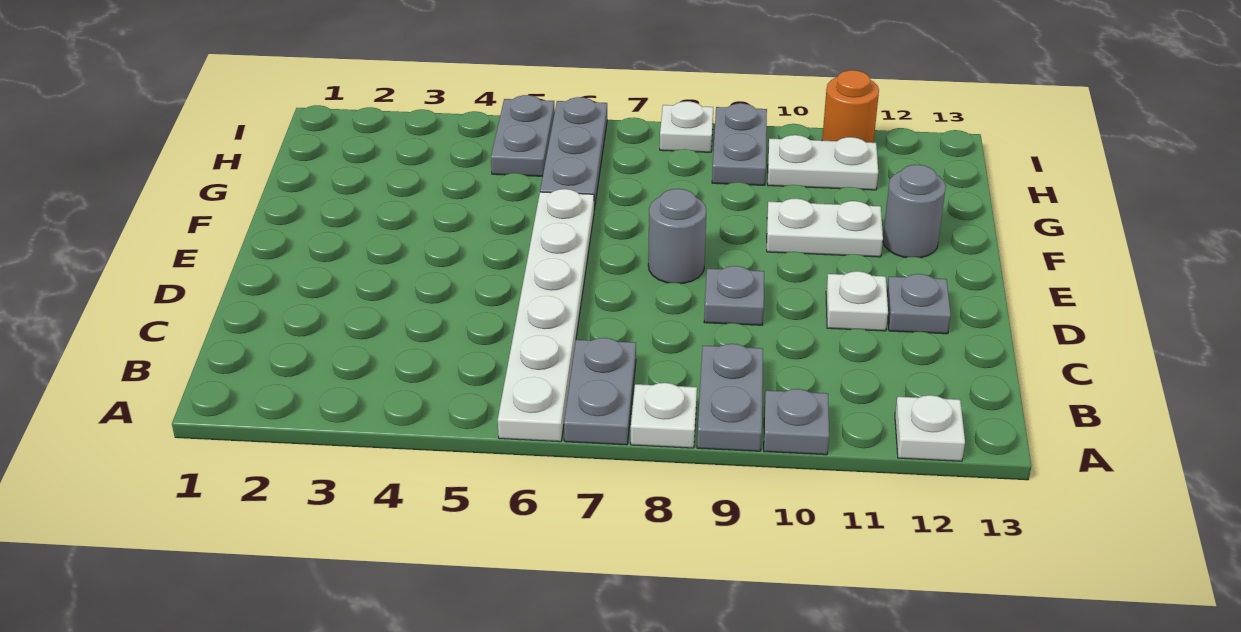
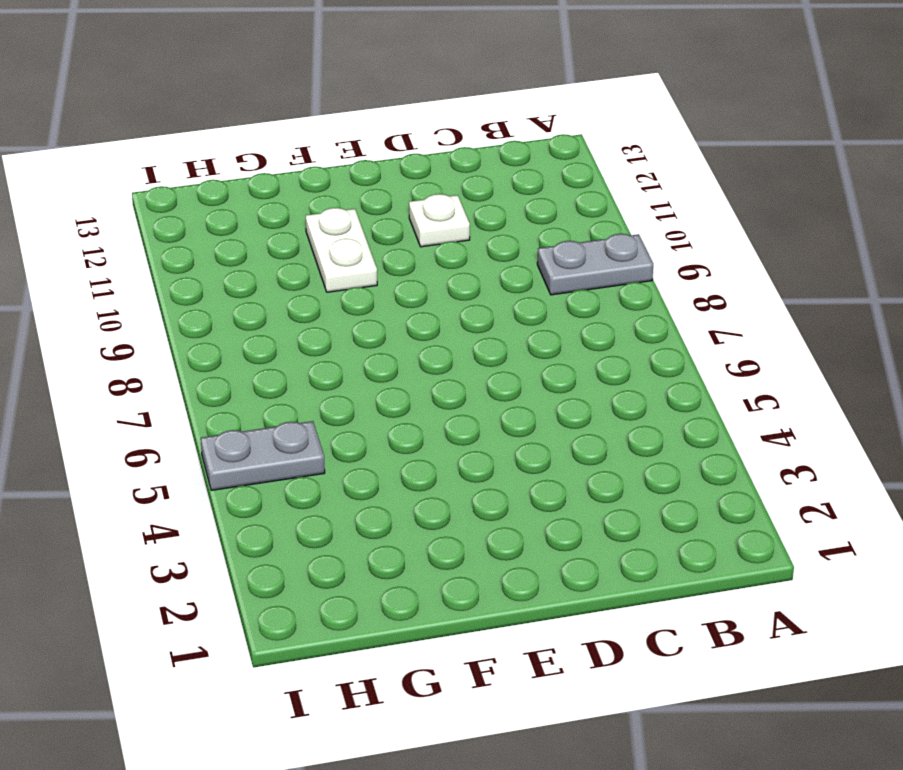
none -> white 1x6 plate [498,189,594,442]
none -> grey 1x2 plate [564,338,636,445]
none -> white 1x1 plate [631,383,697,448]

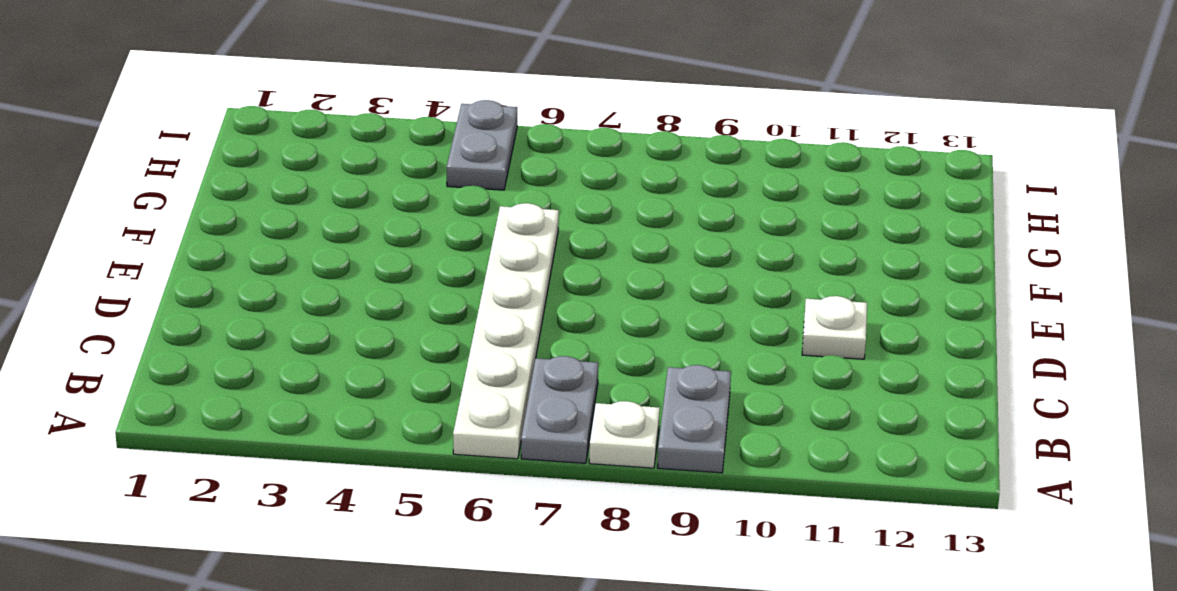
none -> grey 1x1 plate [764,389,829,455]
none -> white 1x1 plate [895,395,965,461]
none -> grey 1x1 plate [704,266,764,325]

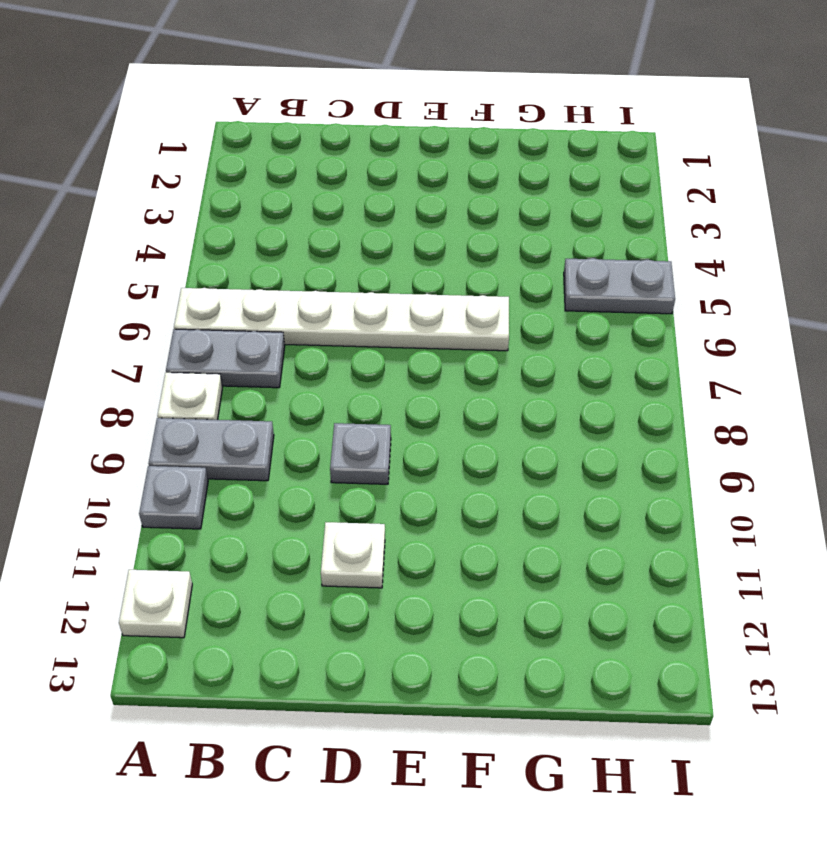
none -> grey 1x1 plate [887,274,951,334]
none -> grey 1x1 round brick [648,189,706,283]
none -> white 1x2 plate [767,199,883,257]

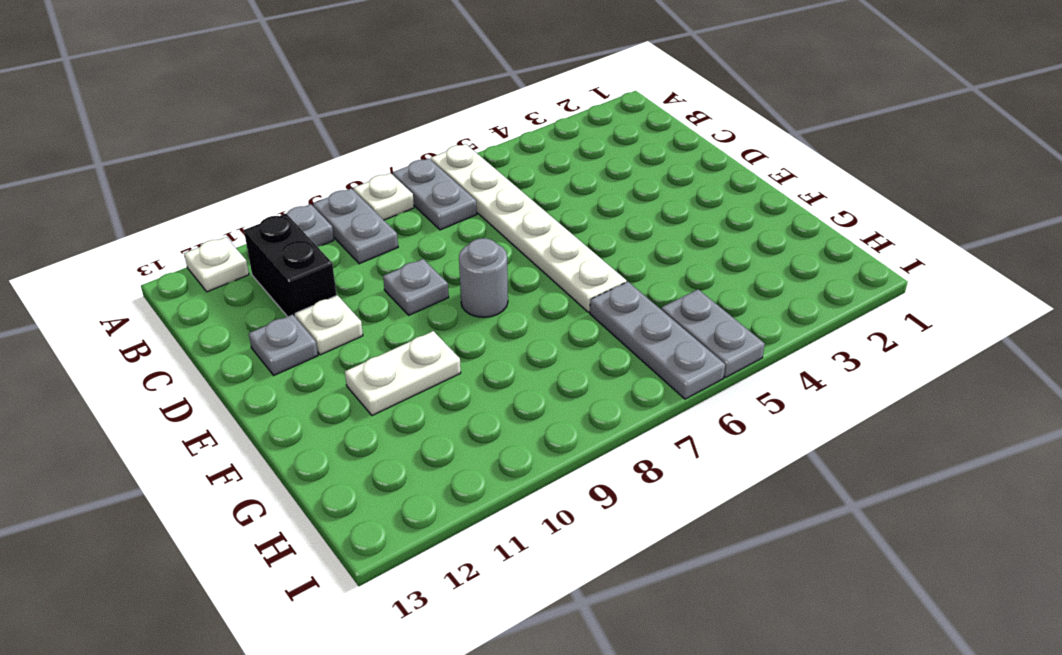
black 1x2 brick [244,214,337,317] -> none
none -> grey 1x1 round brick [883,165,946,258]
none -> grey 1x2 plate [712,103,767,185]
none -> white 1x2 plate [768,135,878,190]

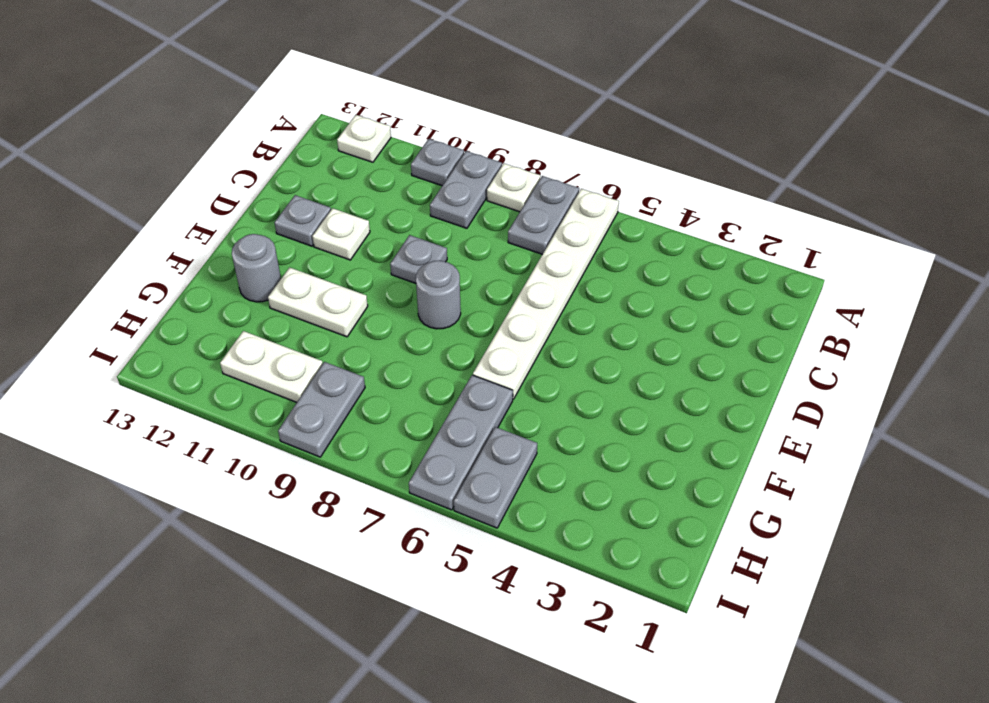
none -> white 1x1 plate [660,101,713,152]
none -> orange 1x1 round brick [822,70,879,143]

